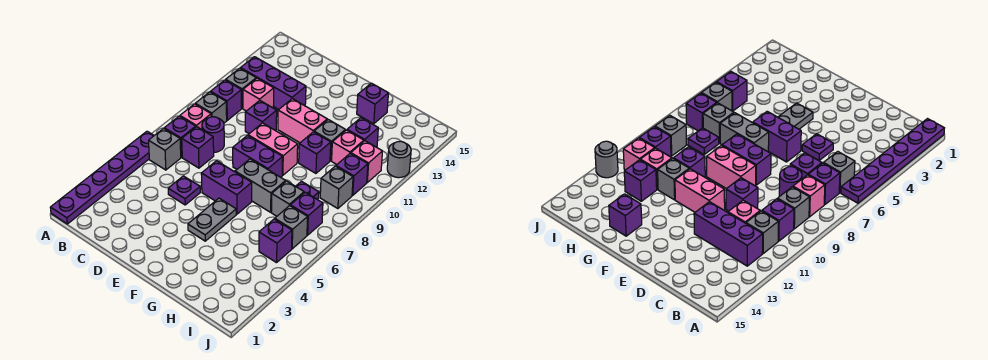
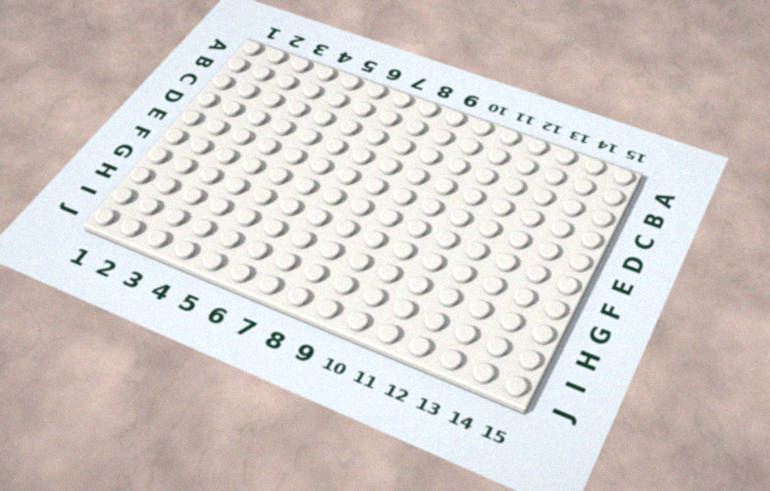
none -> purple 1x6 plate [50,131,154,224]
none -> grey 1x1 brick [149,129,181,170]
none -> purple 1x1 brick [164,116,196,157]
none -> pink 1x1 brick [180,104,211,130]

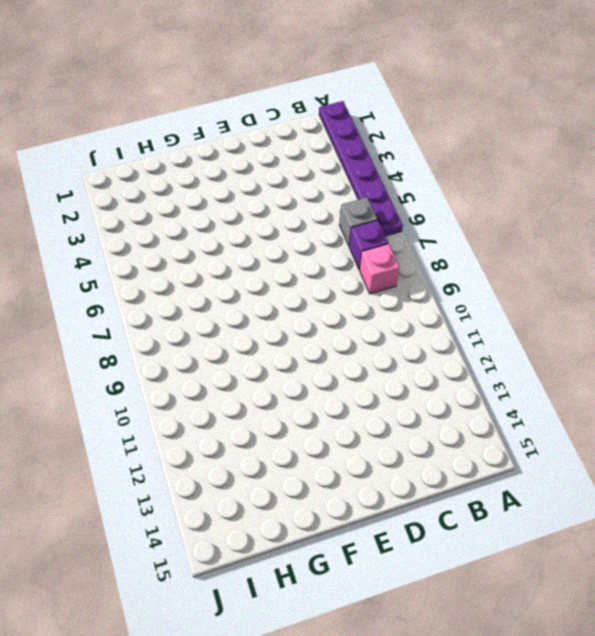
none -> grey 1x1 brick [195,92,227,123]
none -> purple 1x1 brick [211,80,241,120]
none -> grey 1x1 brick [226,68,256,108]
none -> purple 1x3 brick [240,57,306,110]

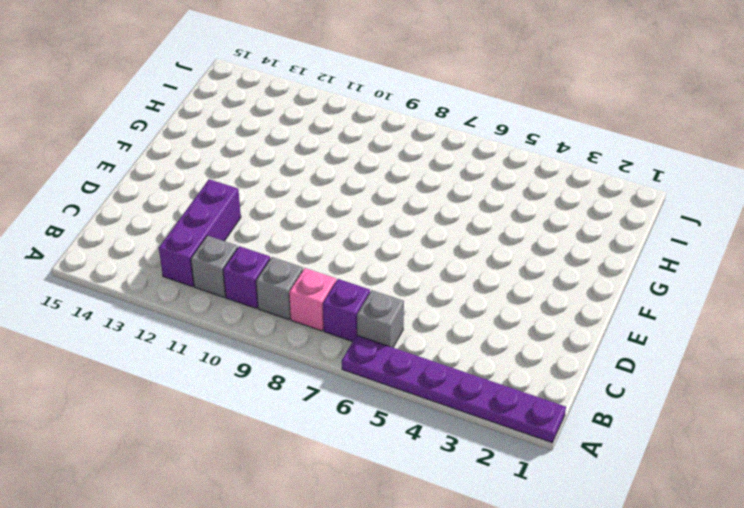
none -> purple 1x1 brick [182,127,214,168]
none -> purple 1x1 round brick [202,117,224,152]
none -> pink 1x1 brick [243,78,274,111]
none -> purple 1x1 plate [168,176,200,205]

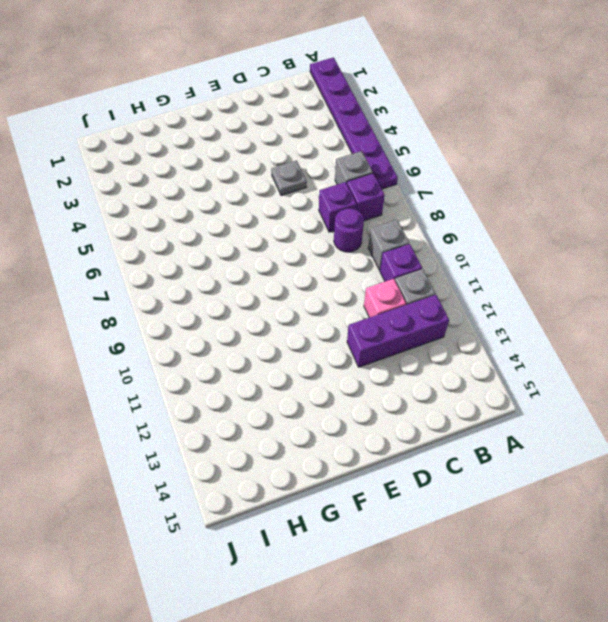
grey 1x1 plate [271,160,307,196] -> purple 1x1 plate [168,176,200,205]
none -> pink 1x1 brick [180,104,211,130]
none -> purple 1x1 brick [245,100,277,134]
none -> purple 1x2 brick [201,161,252,214]
none -> purple 1x2 brick [233,135,283,177]

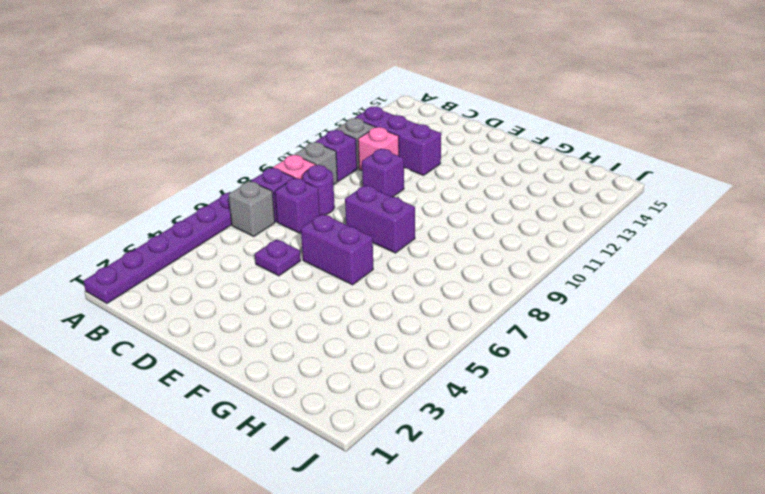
none -> pink 1x2 brick [248,123,298,175]
none -> pink 1x2 brick [278,99,327,143]
none -> grey 1x2 plate [188,198,236,241]
none -> grey 1x2 brick [235,159,286,212]

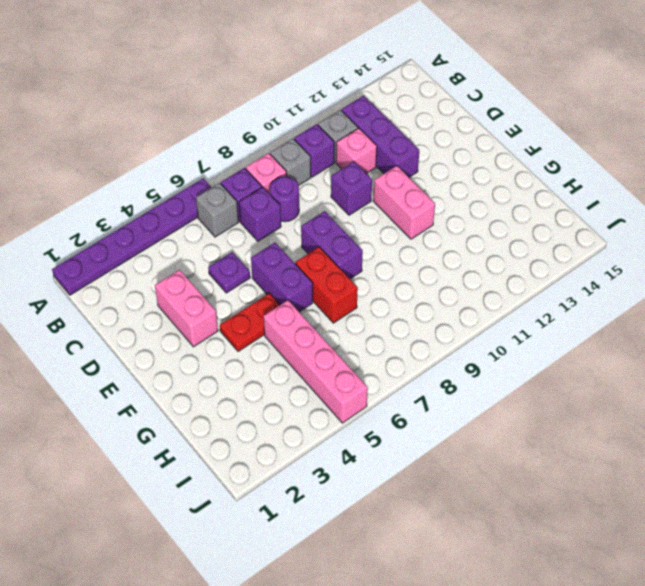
pink 1x2 brick [155,270,218,347] -> pink 1x2 brick moved to [248,123,298,175]
red 1x2 plate [220,293,280,352] -> grey 1x2 plate [188,198,236,241]
red 1x2 brick [295,247,358,323] -> grey 1x2 brick [235,159,286,212]
pink 1x4 brick [264,300,368,423] -> purple 1x1 brick [259,219,292,263]
none -> purple 1x1 brick [299,132,331,173]
none -> grey 1x1 brick [314,120,345,161]
none -> purple 1x1 brick [357,83,388,124]
none -> grey 1x1 brick [272,181,304,216]

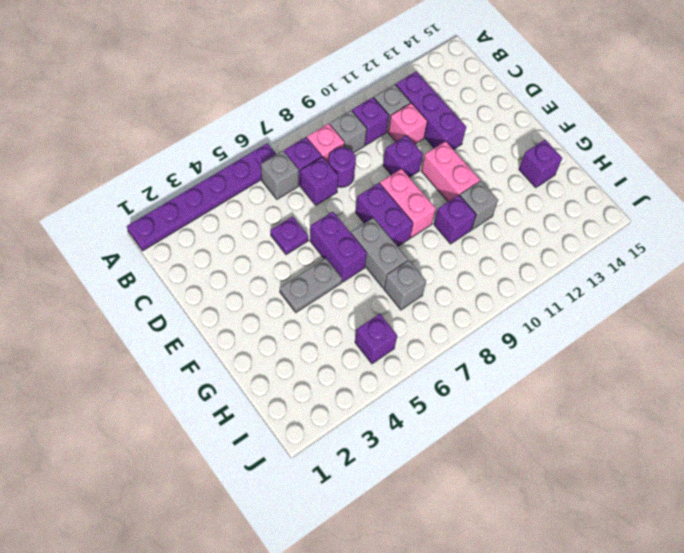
none -> purple 1x1 plate [296,181,319,199]
none -> pink 1x1 brick [332,130,364,164]
none -> purple 1x1 brick [347,118,378,147]
none -> grey 1x1 brick [275,206,308,249]

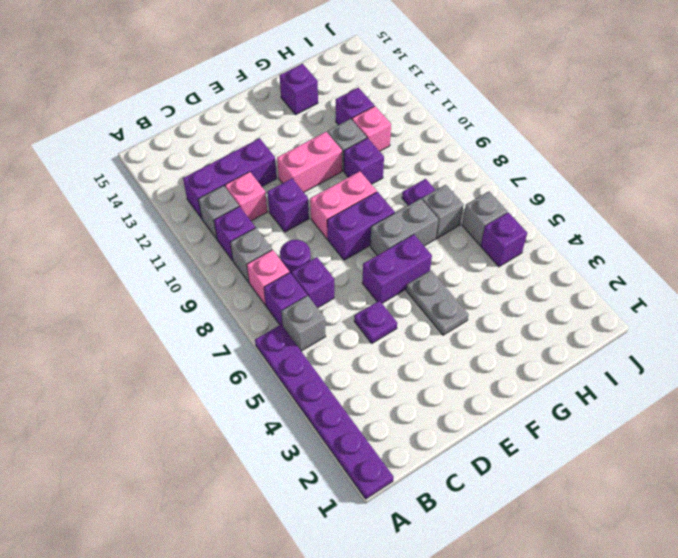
none -> purple 1x1 brick [290,192,323,235]
none -> grey 1x1 brick [320,166,353,209]
none -> purple 1x1 brick [336,153,368,195]
none -> pink 1x1 brick [351,141,382,182]

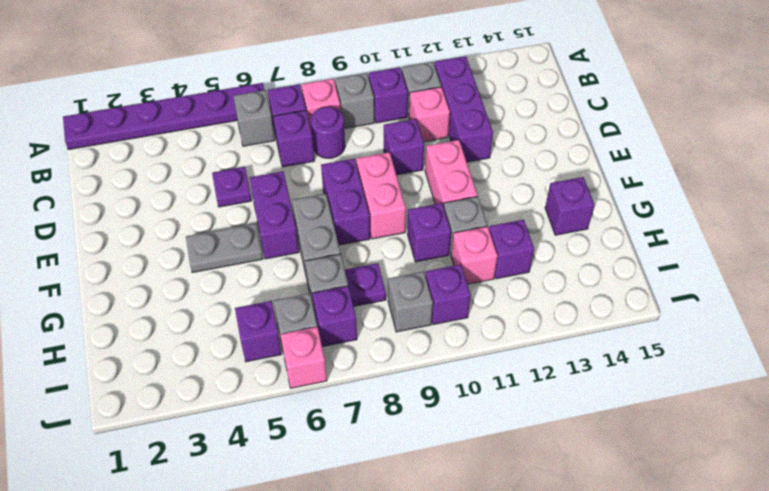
pink 1x1 brick [280,327,327,388] -> pink 1x1 brick moved to [351,141,382,182]
none -> grey 1x1 round brick [387,141,411,178]

